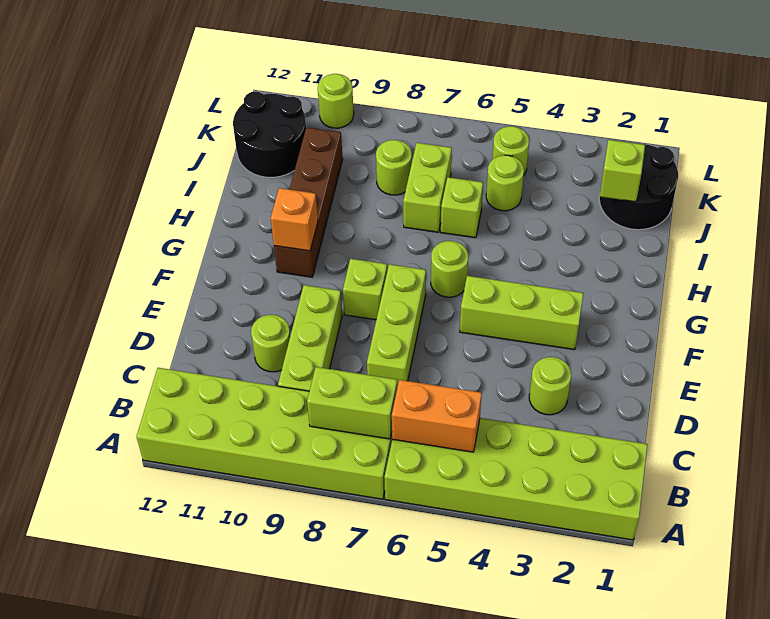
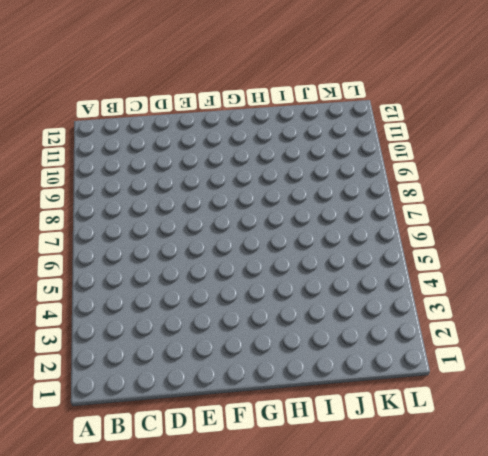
none -> lime 2x6 brick [384,418,648,540]
none -> lime 2x6 brick [136,368,392,499]
none -> lime 1x3 brick [278,285,342,391]

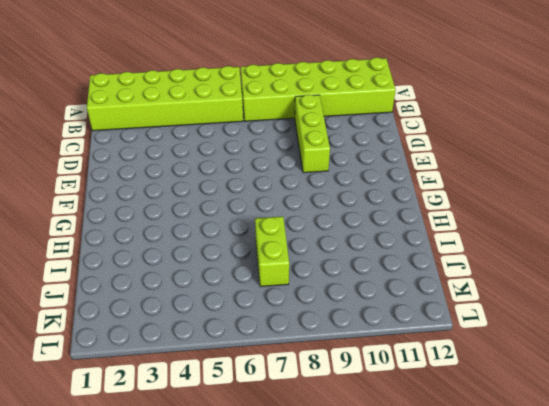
none -> lime 1x1 round brick [529,357,571,415]
none -> lime 1x3 brick [367,264,426,387]
none -> lime 1x1 round brick [251,315,290,372]

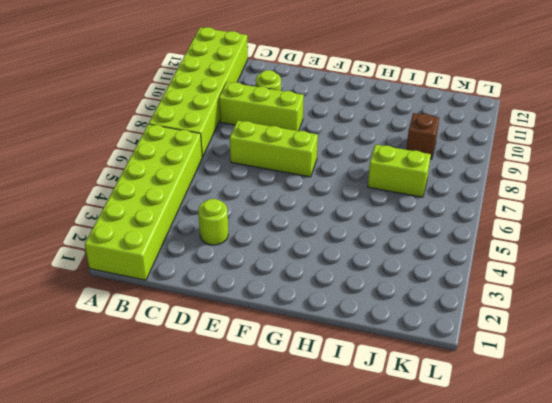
brown 1x1 brick [406,113,439,159] -> none
none -> lime 1x3 brick [460,276,583,350]
none -> lime 1x1 brick [343,259,387,320]
none -> lime 1x1 round brick [431,241,468,297]

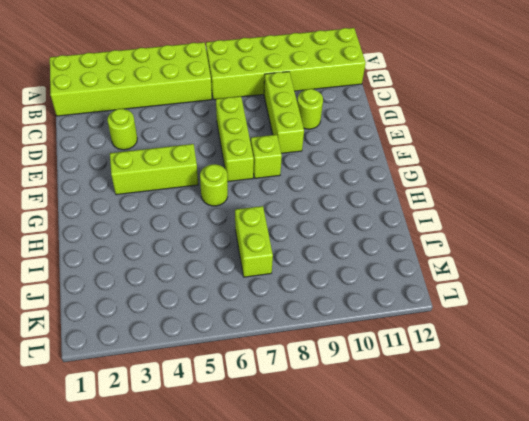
none -> brown 1x4 brick [274,127,343,277]
none -> lime 1x1 brick [441,177,483,238]
none -> black 2x2 round brick [599,144,678,230]

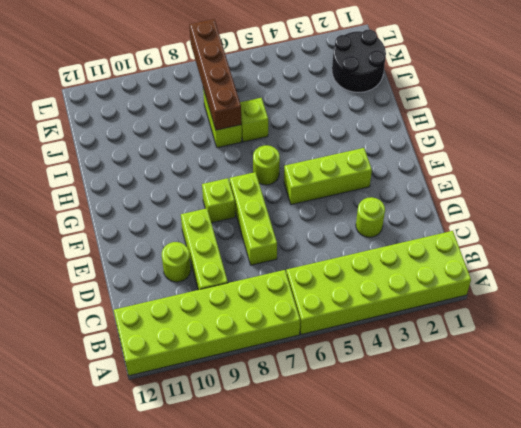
brown 1x4 brick [189,19,241,130] -> brown 1x4 brick moved to [274,127,343,277]
none -> lime 1x1 round brick [486,155,524,211]
none -> lime 1x1 round brick [376,140,412,195]
none -> black 2x2 round brick [233,92,306,177]

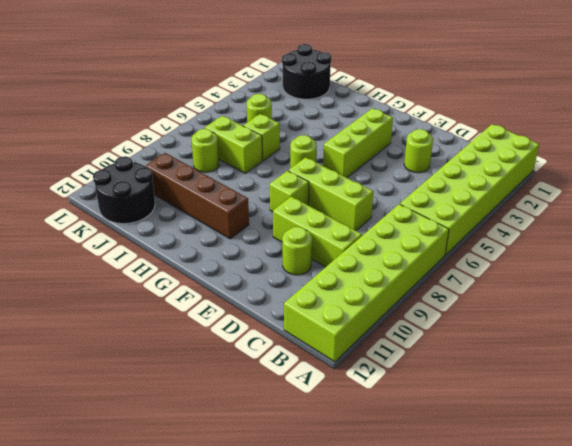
none -> lime 1x1 round brick [492,126,529,175]
none -> lime 1x1 round brick [318,74,354,128]
none -> orange 1x2 brick [392,380,482,452]

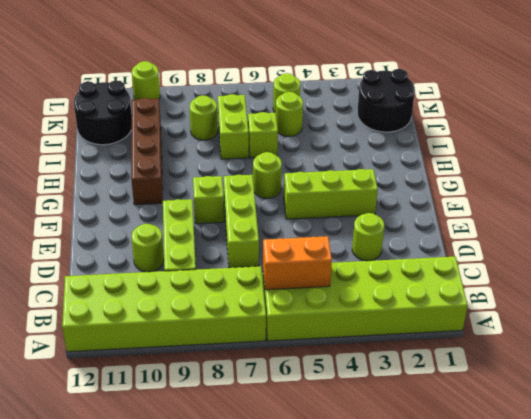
none -> lime 1x2 brick [307,367,397,439]
none -> orange 1x1 brick [271,188,318,251]
none -> lime 1x1 brick [600,140,645,202]

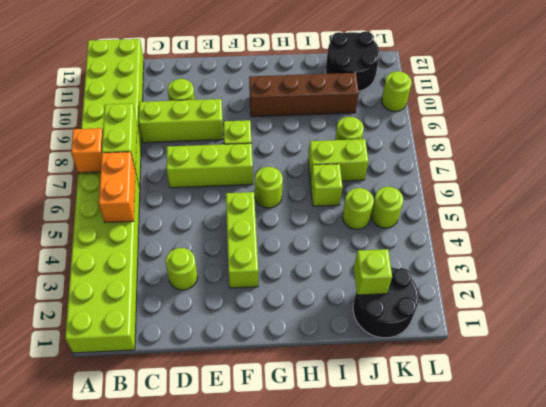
orange 1x1 brick [71,128,103,173] -> orange 1x1 brick moved to [271,188,318,251]

